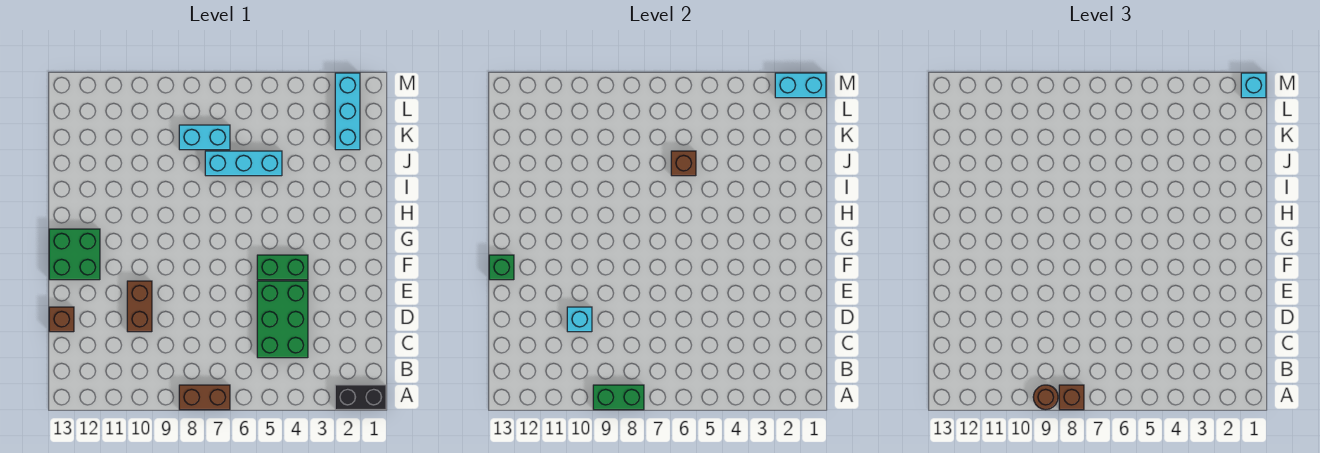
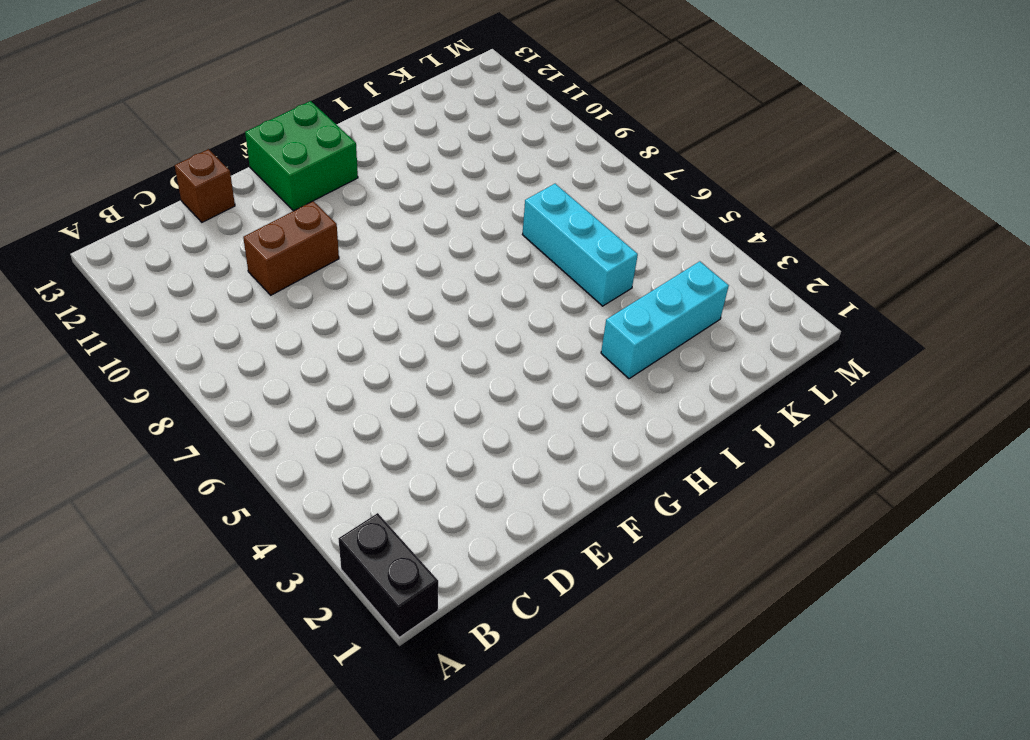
cyan 1x3 brick [601,261,729,379] -> cyan 1x3 brick moved to [335,73,360,150]
none -> brown 1x2 brick [179,385,230,410]
none -> green 2x3 brick [257,281,308,358]
none -> green 1x2 brick [257,255,308,280]

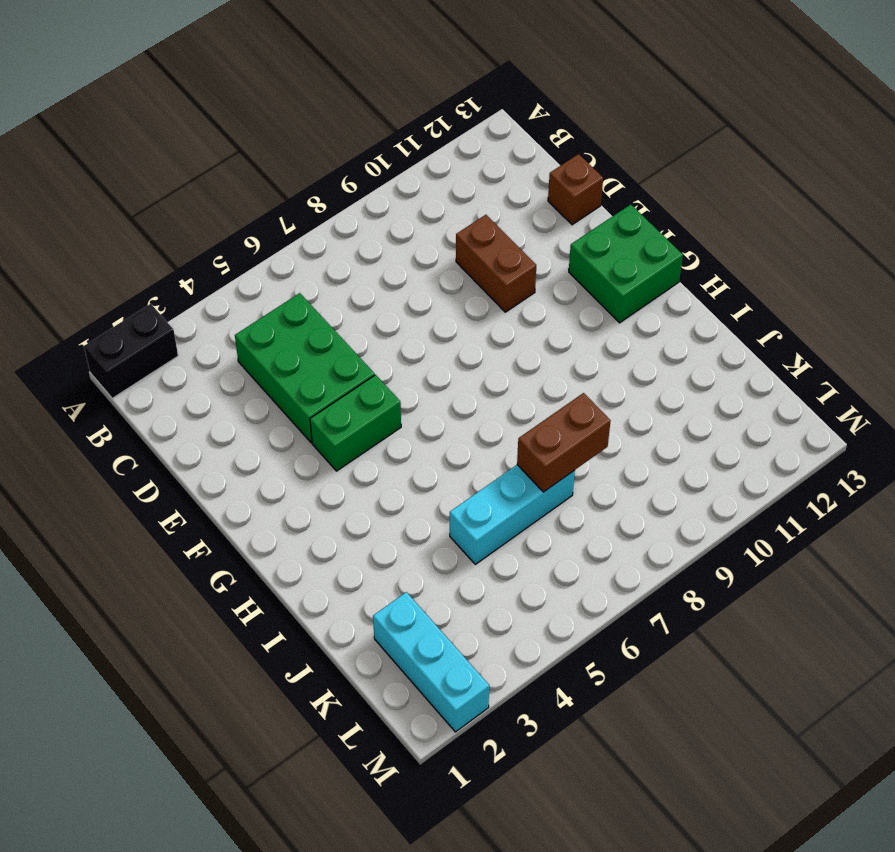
brown 1x2 brick [517,393,610,492] -> brown 1x2 brick moved to [179,385,230,410]
none -> cyan 1x2 brick [179,125,230,150]
none -> green 1x2 brick [593,385,644,410]
none -> cyan 1x1 brick [567,307,592,332]

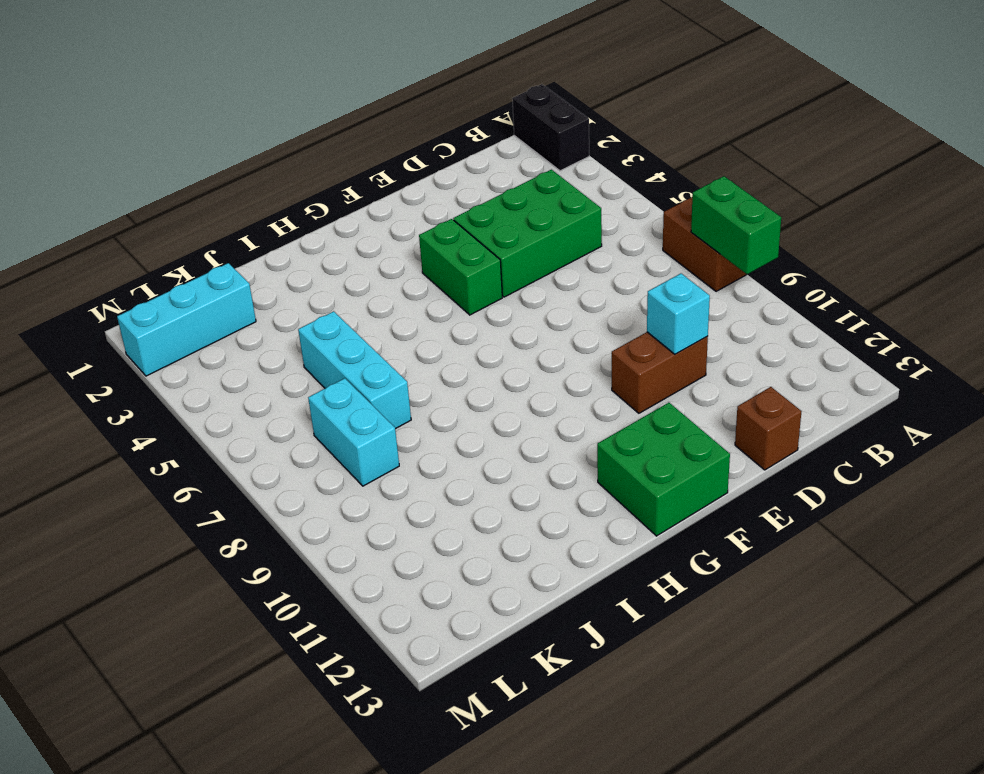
none -> green 1x1 brick [489,255,514,280]
none -> brown 1x1 brick [671,151,696,176]
none -> cyan 1x2 brick [775,73,826,98]

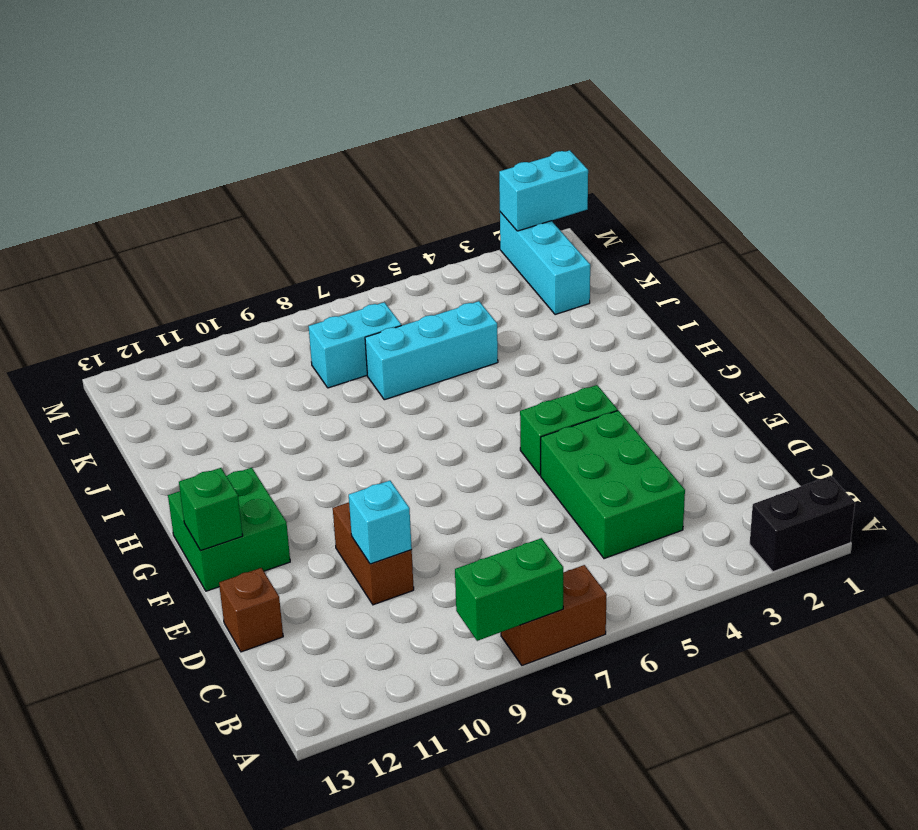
none -> brown 1x1 brick [671,151,696,176]
none -> brown 1x1 brick [1059,385,1084,410]
none -> brown 1x1 round brick [1033,385,1058,410]

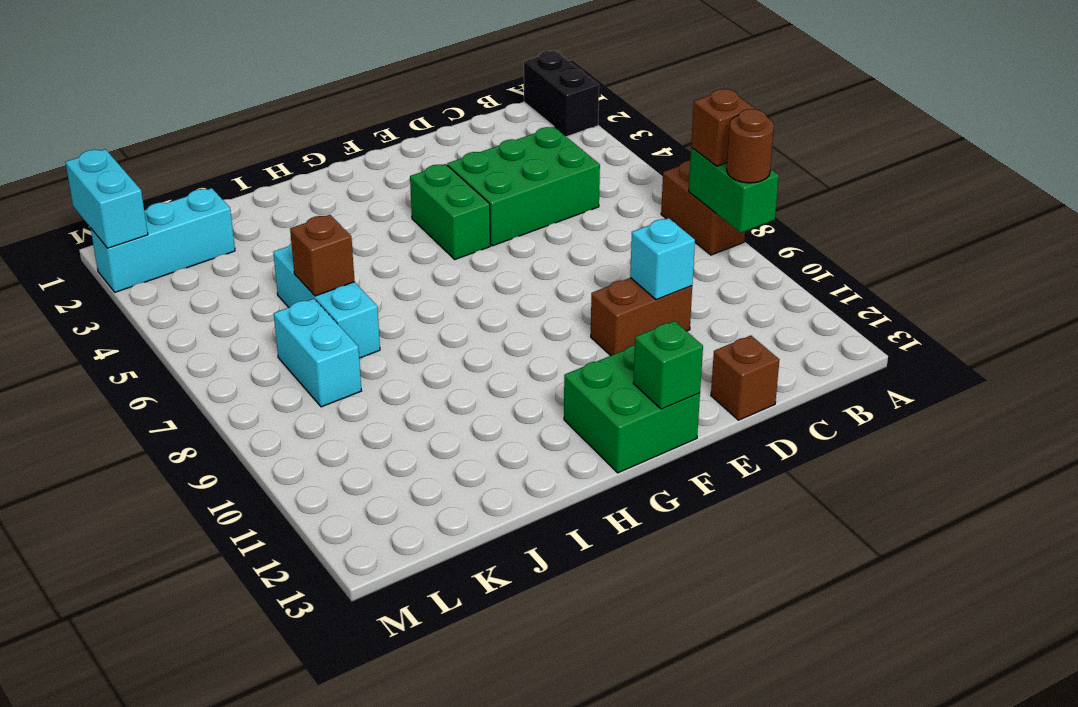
none -> cyan 1x1 brick [1241,73,1266,98]

